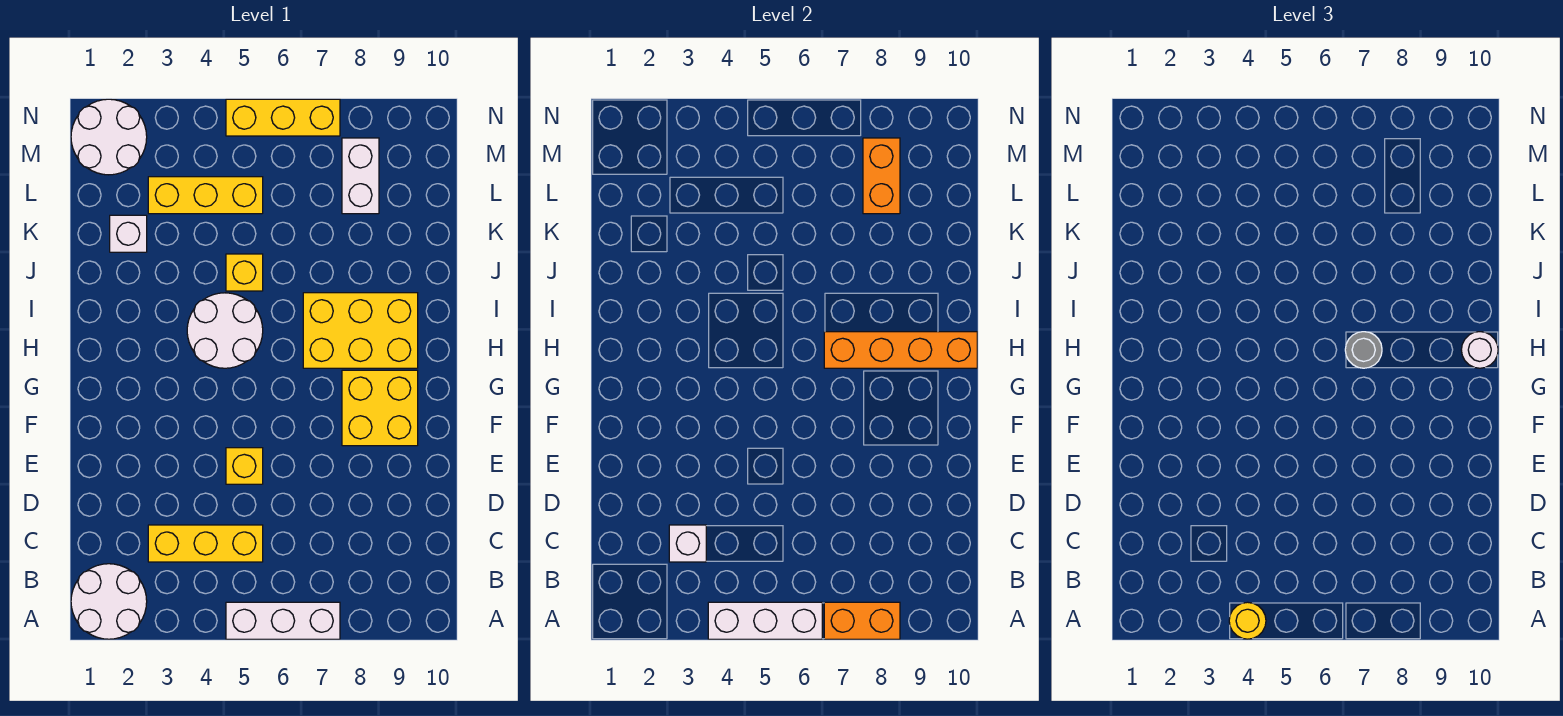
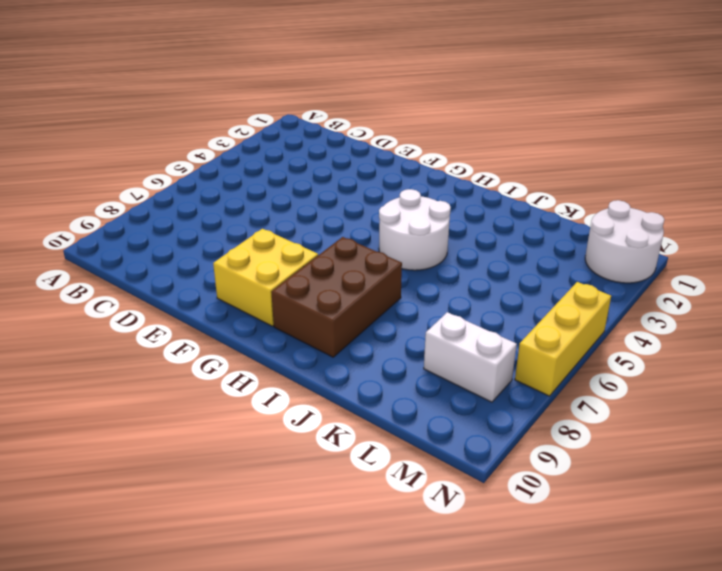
brown 2x3 brick [271,237,402,357] -> yellow 2x3 brick [303,293,418,368]
none -> white 2x2 round brick [71,564,147,639]
none -> white 1x3 brick [226,602,340,639]
none -> yellow 1x3 brick [148,525,263,562]

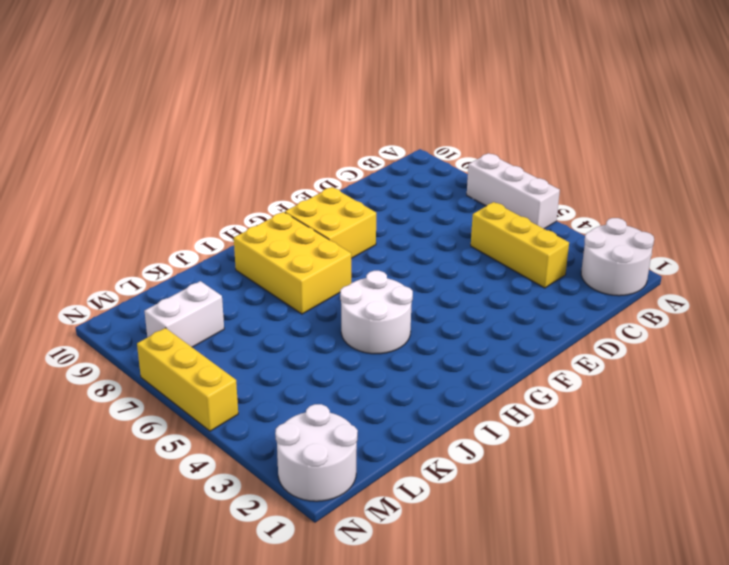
none -> yellow 1x1 brick [226,448,263,484]
none -> yellow 1x1 brick [226,254,263,291]
none -> white 1x1 brick [110,215,147,252]

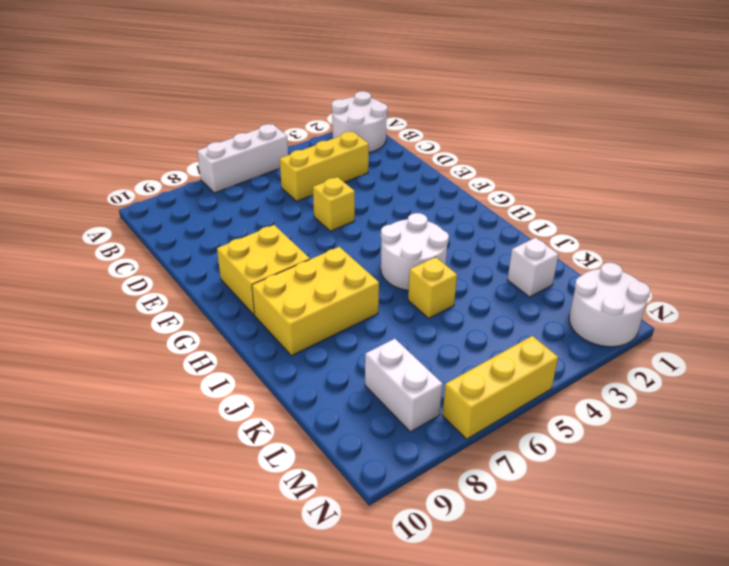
none -> yellow 1x3 brick [148,177,263,214]
none -> white 1x3 brick [708,602,822,639]
none -> orange 1x2 brick [824,602,900,639]

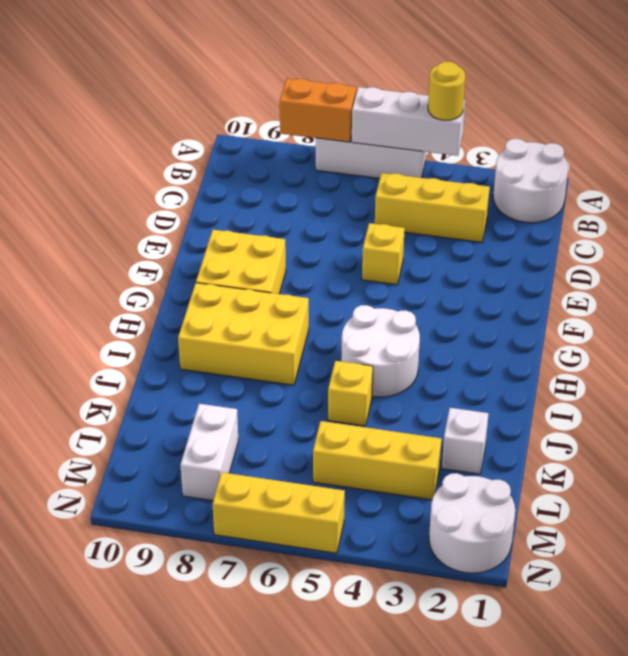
none -> white 1x1 brick [669,525,706,562]
none -> orange 1x4 brick [824,332,977,368]
none -> orange 1x2 brick [863,138,900,214]

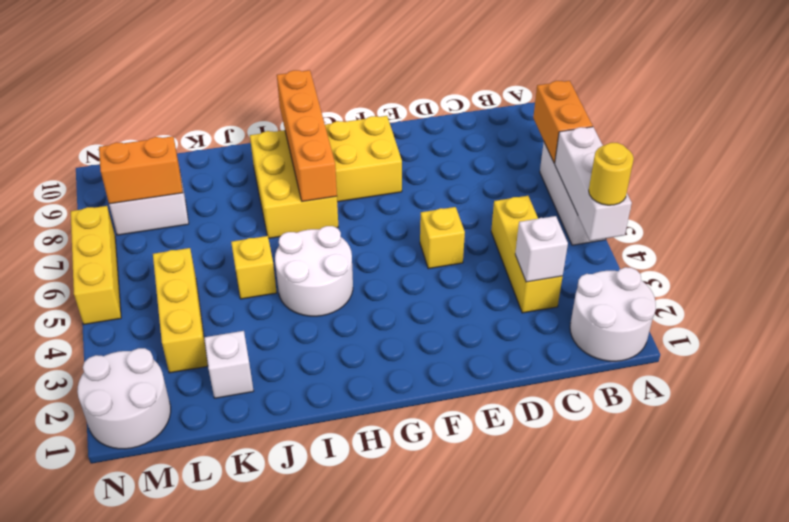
none -> grey 1x1 round brick [1345,332,1382,368]
none -> white 1x1 round brick [1461,332,1498,368]

